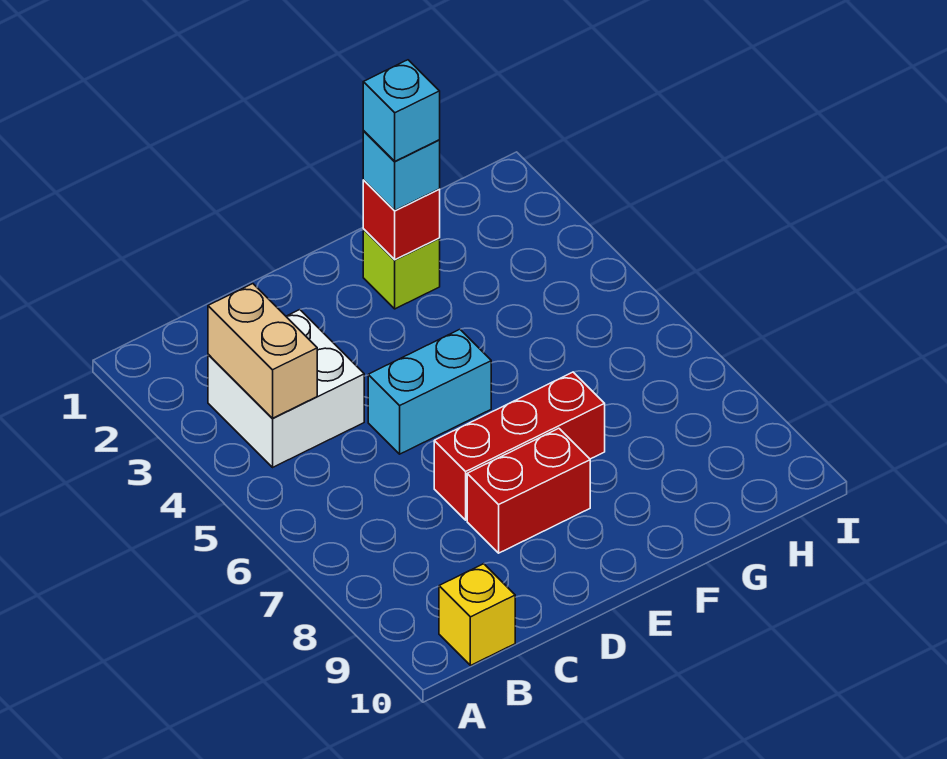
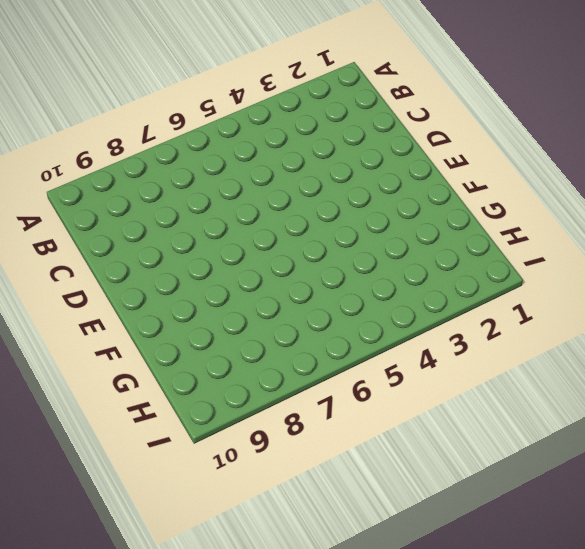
none -> white 2x2 brick [208,310,364,467]
none -> yellow 1x1 brick [439,564,515,666]

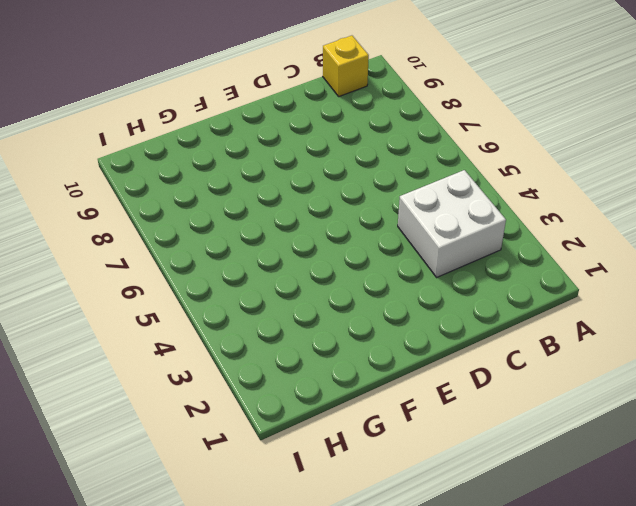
none -> cyan 1x2 brick [368,329,491,454]
none -> red 1x3 brick [434,372,605,520]

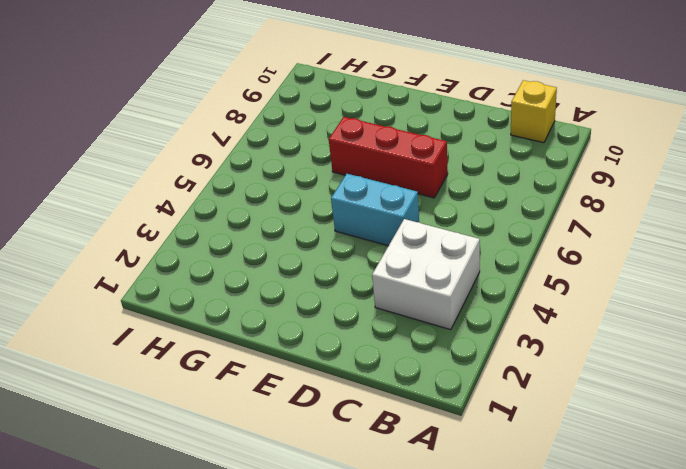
none -> red 1x2 brick [467,428,590,553]
none -> lime 1x1 brick [363,229,440,309]

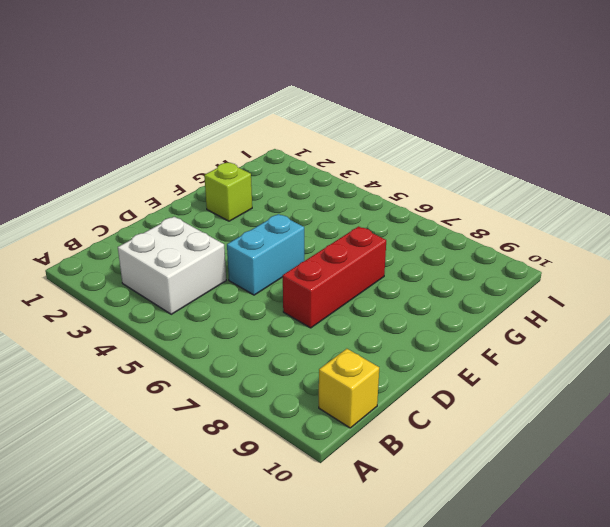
none -> red 1x2 brick [467,428,590,553]
none -> tan 1x2 brick [208,284,317,418]

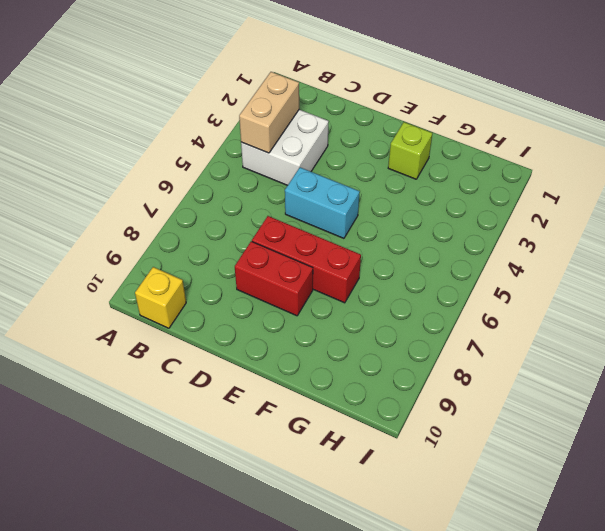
none -> red 1x1 brick [363,180,440,260]
none -> cyan 1x1 brick [363,131,440,211]

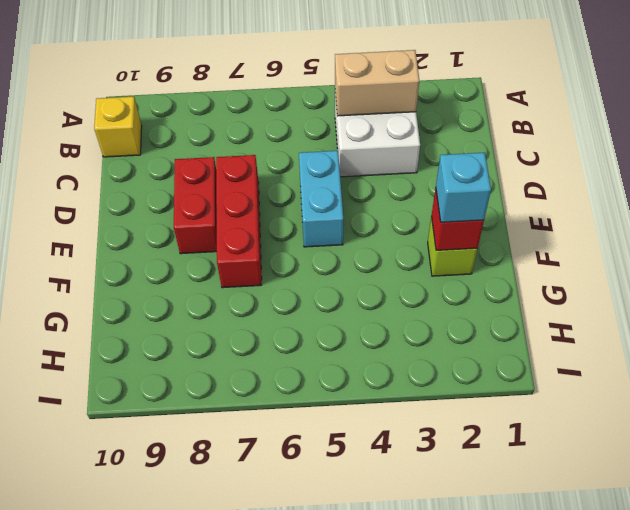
none -> cyan 1x1 brick [363,60,440,161]

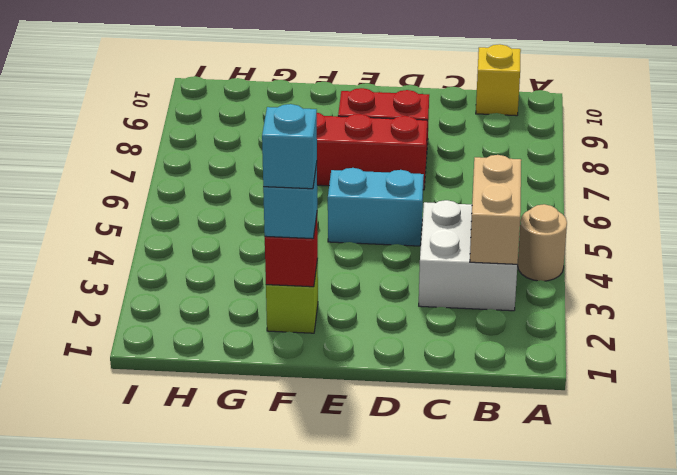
tan 1x1 round brick [517,204,567,281] -> none

